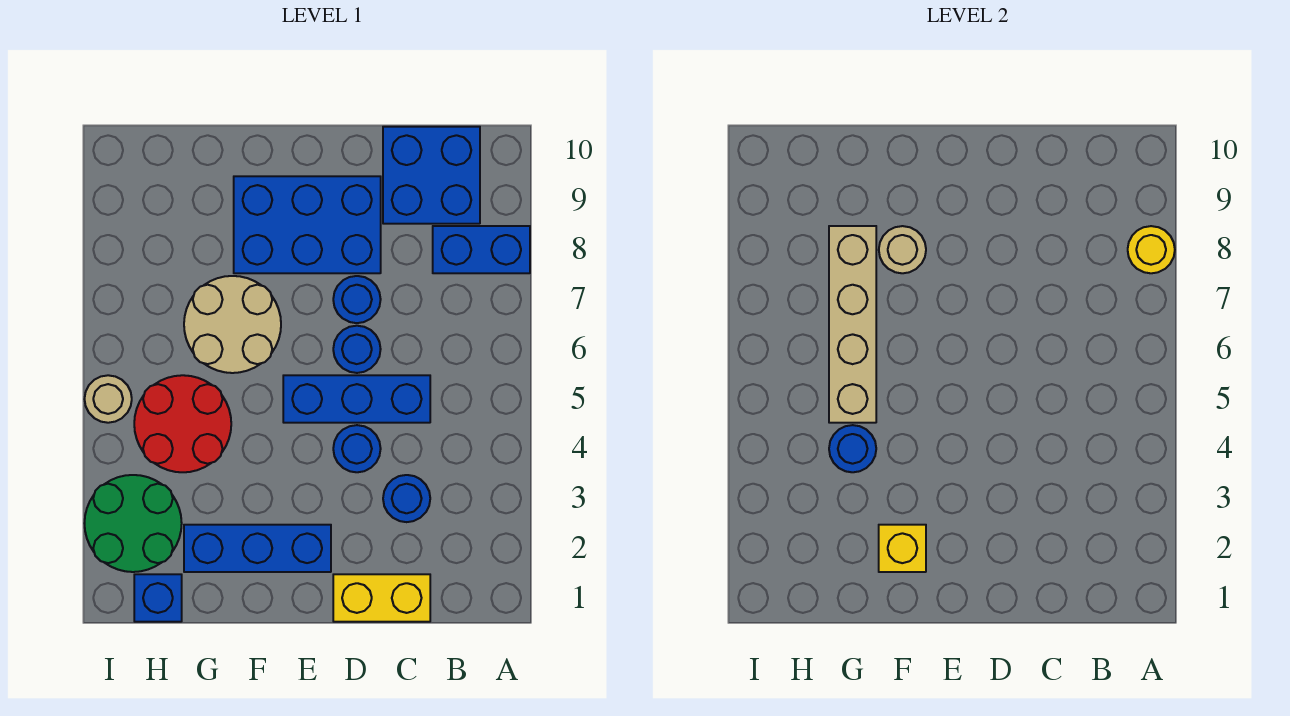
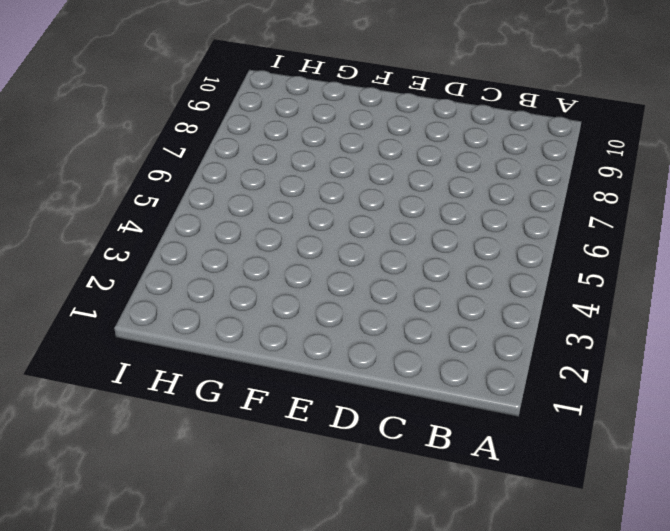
none -> blue 1x2 brick [433,226,530,273]
none -> blue 2x2 brick [383,127,480,224]
none -> yellow 1x2 brick [333,574,430,622]

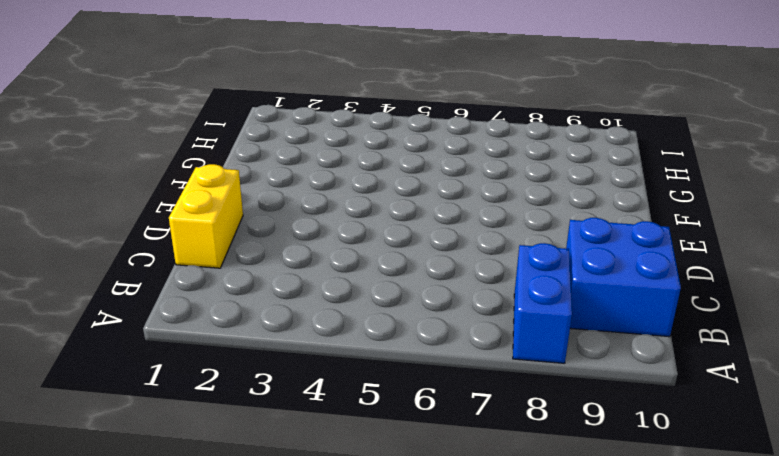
none -> blue 1x1 round brick [383,475,430,522]
none -> blue 1x3 brick [283,375,430,423]
none -> blue 1x1 round brick [333,425,381,472]

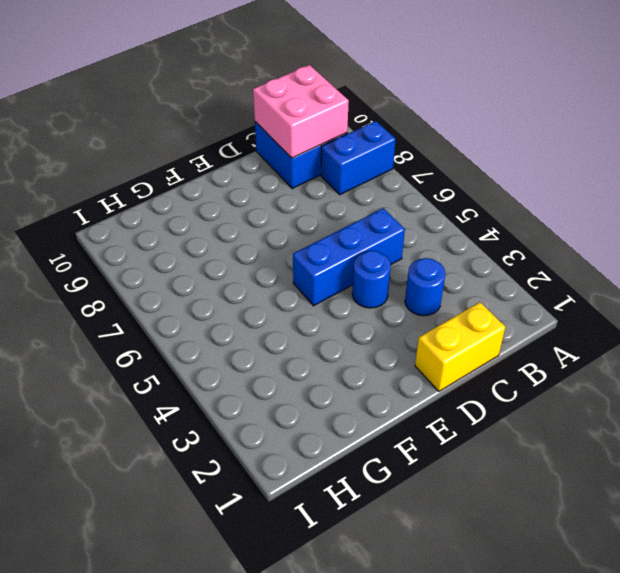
pink 2x2 brick [253,65,349,158] -> none
none -> blue 1x1 round brick [333,326,381,373]
none -> blue 1x1 round brick [333,276,381,323]
none -> blue 2x3 brick [234,176,381,273]

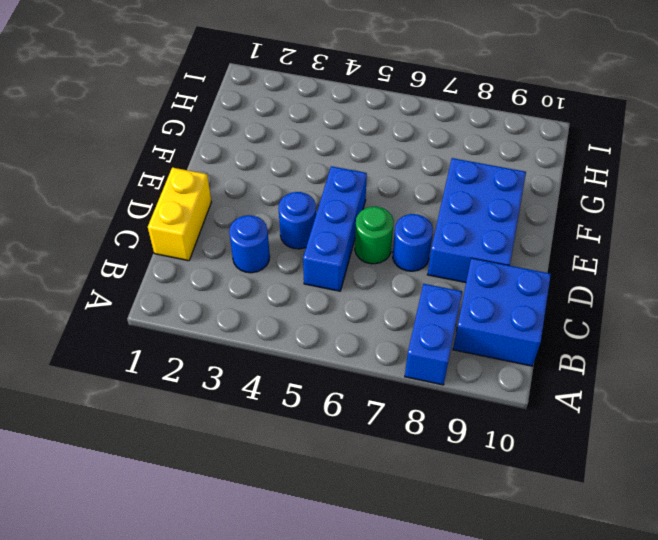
green 1x1 round brick [355,207,394,264] -> blue 1x1 round brick [333,326,381,373]
none -> blue 1x3 brick [184,525,331,572]
none -> tan 2x2 round brick [184,276,281,373]
none -> red 2x2 round brick [134,375,231,472]

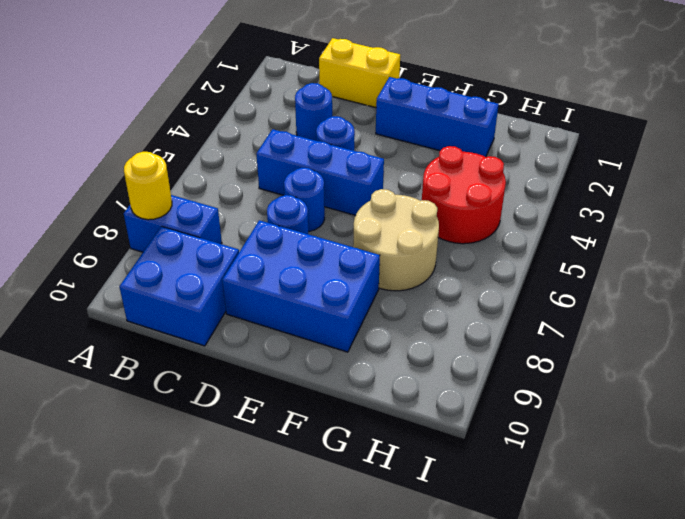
none -> blue 1x1 brick [134,574,182,622]
none -> green 2x2 round brick [84,475,182,572]
none -> tan 1x1 round brick [85,375,132,423]

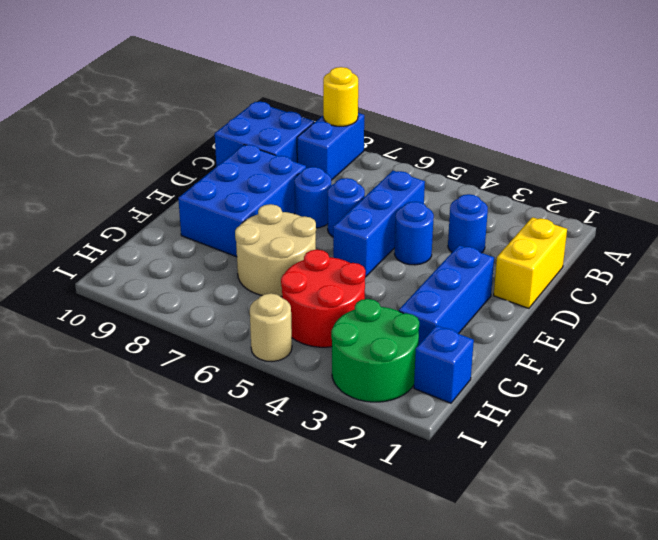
none -> yellow 1x1 brick [879,525,926,572]
none -> tan 1x1 round brick [879,226,926,273]
none -> blue 1x1 round brick [829,425,876,472]

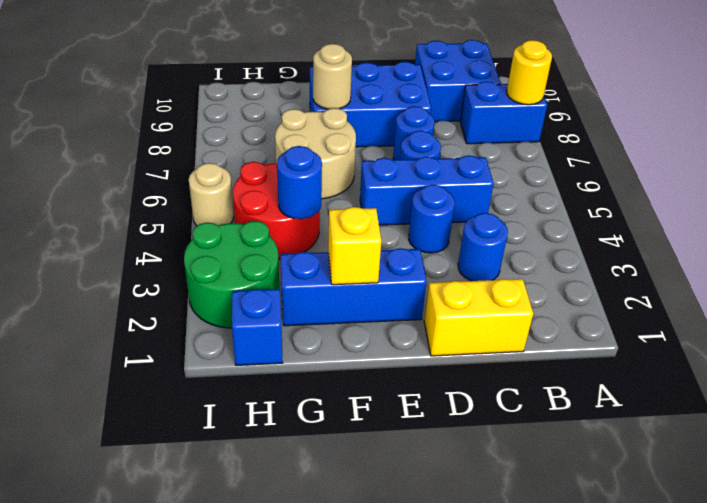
none -> tan 1x4 brick [829,226,876,423]

